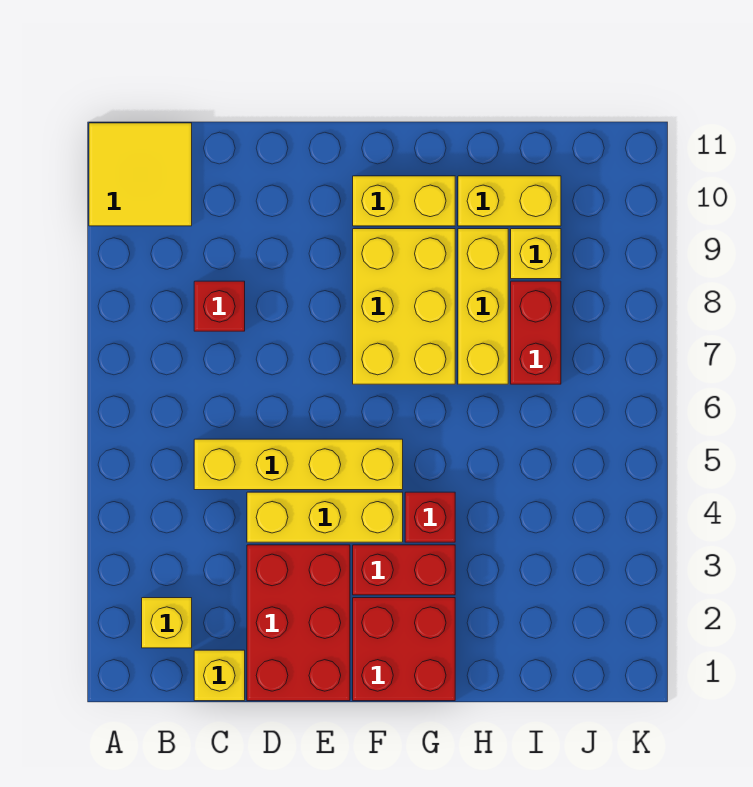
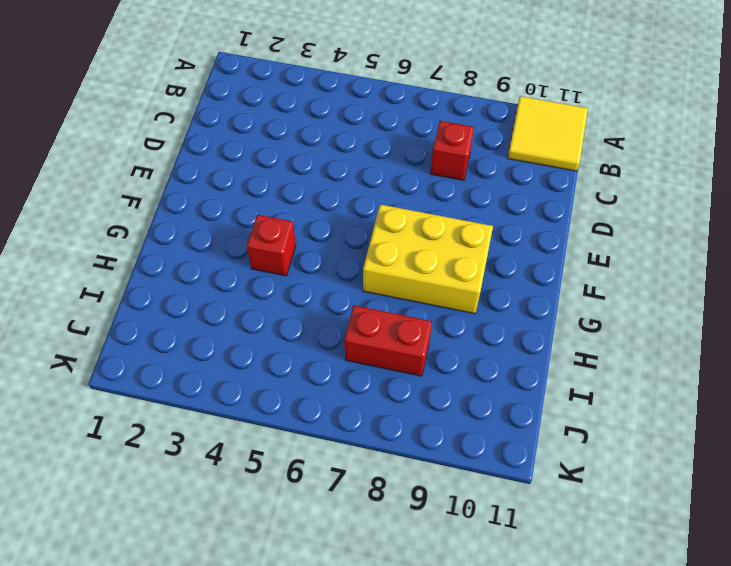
none -> yellow 1x1 brick [142,598,192,648]
none -> yellow 1x1 brick [194,650,245,701]
none -> yellow 1x4 brick [194,439,403,490]

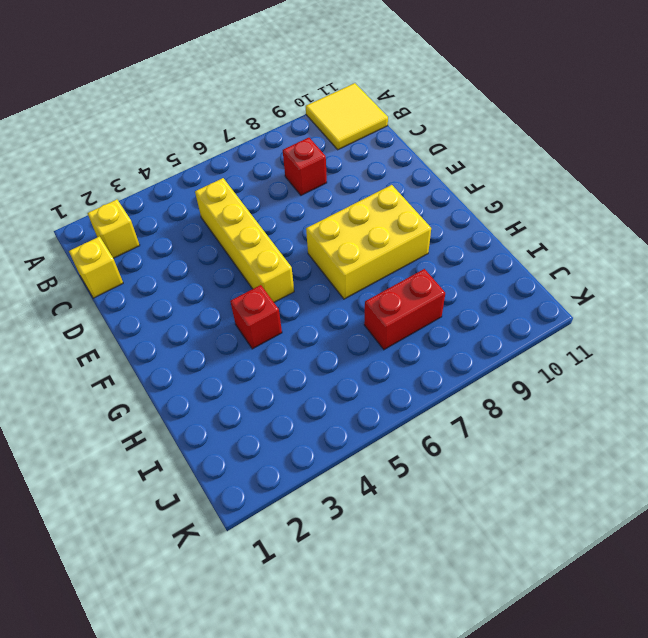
none -> red 2x3 brick [247,545,350,701]
none -> yellow 1x3 brick [247,492,403,542]
none -> red 2x2 brick [353,598,455,701]

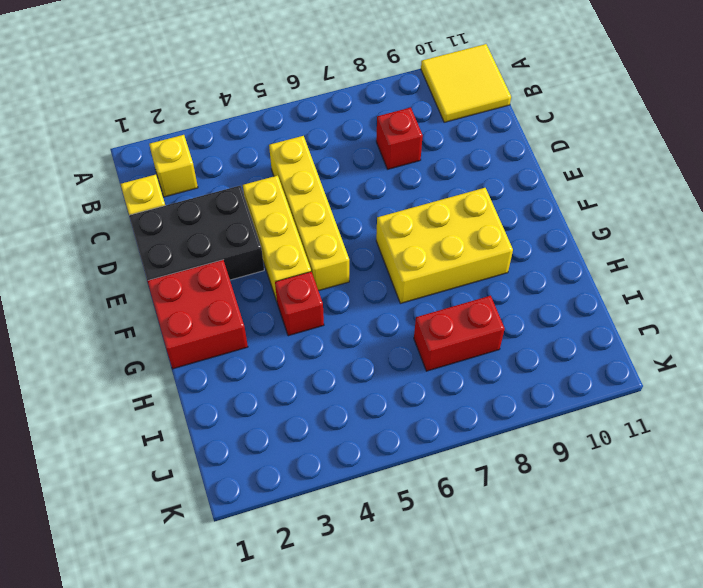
black 2x3 brick [129,186,264,281] -> red 2x3 brick [247,545,350,701]
none -> red 1x2 brick [353,545,455,595]
none -> yellow 1x2 brick [353,176,455,226]
none -> yellow 1x3 brick [458,229,508,384]

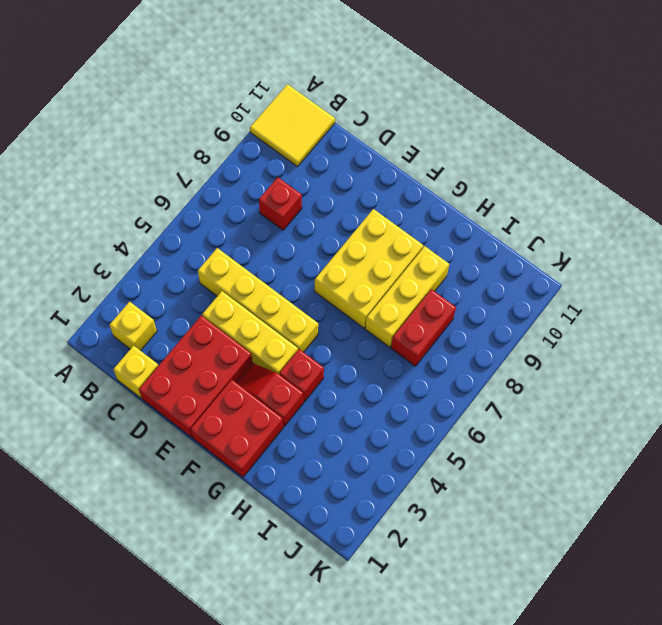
red 1x2 slope [237,363,304,426] -> red 1x2 brick [353,545,455,595]
none -> yellow 1x2 brick [353,176,455,226]
none -> yellow 1x2 brick [458,176,561,226]
none -> yellow 1x1 brick [511,229,561,279]

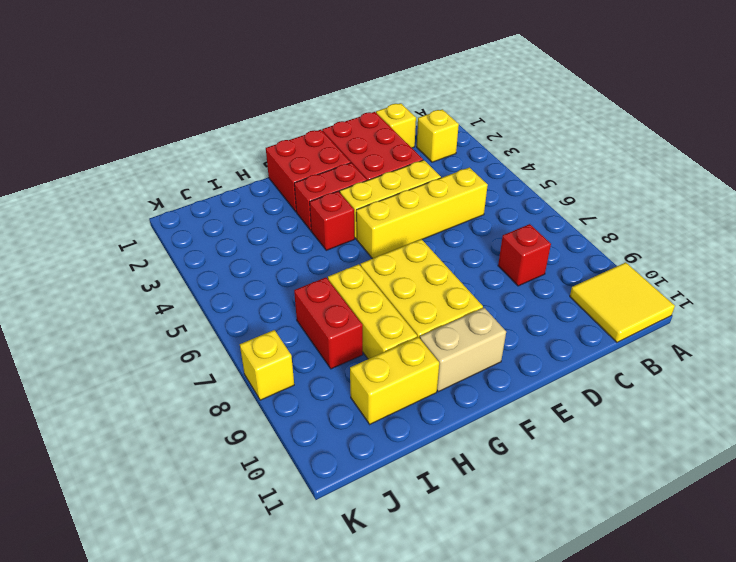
tan 1x2 brick [420,308,506,392] -> yellow 1x2 brick [353,176,455,226]
yellow 1x1 brick [240,330,294,400] -> yellow 1x1 brick moved to [511,229,561,279]

